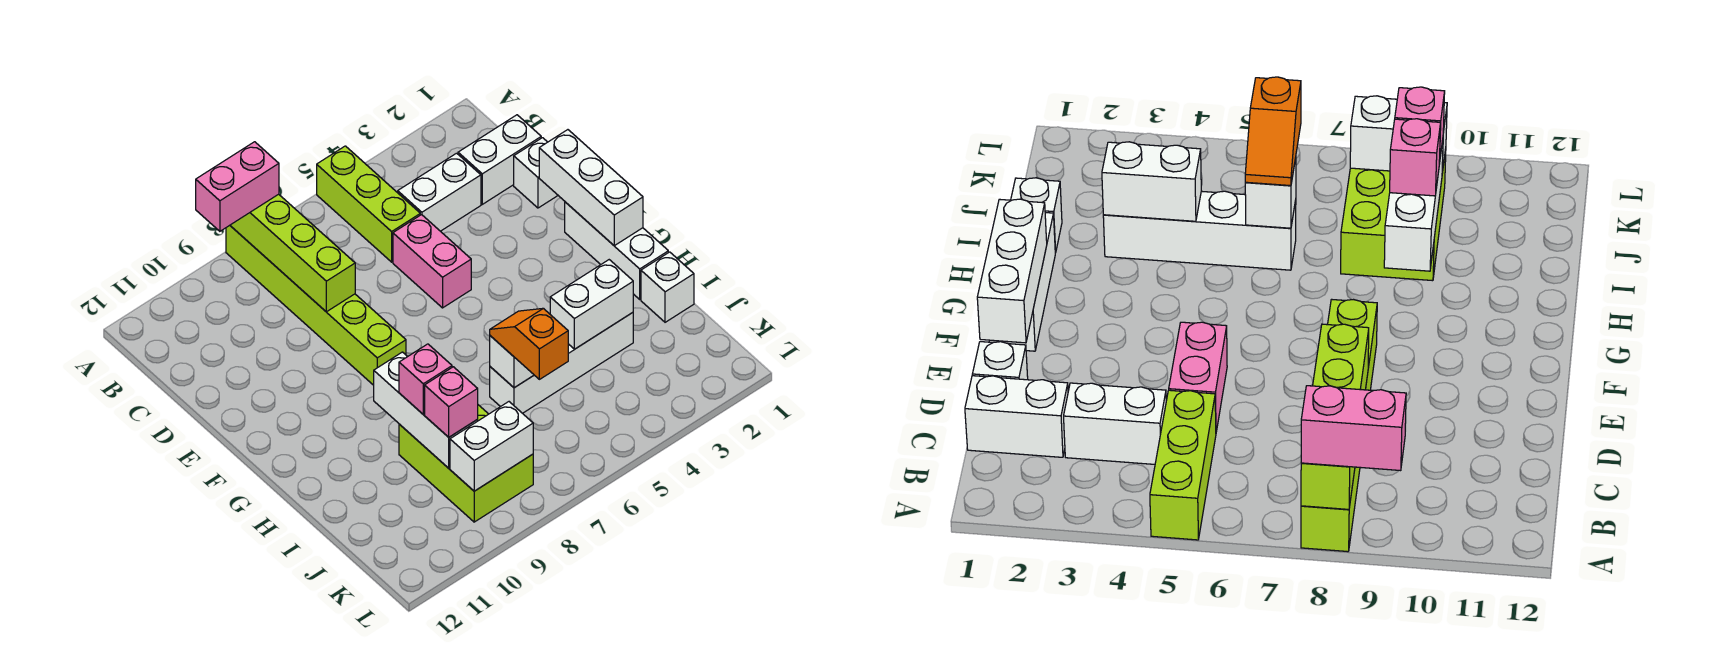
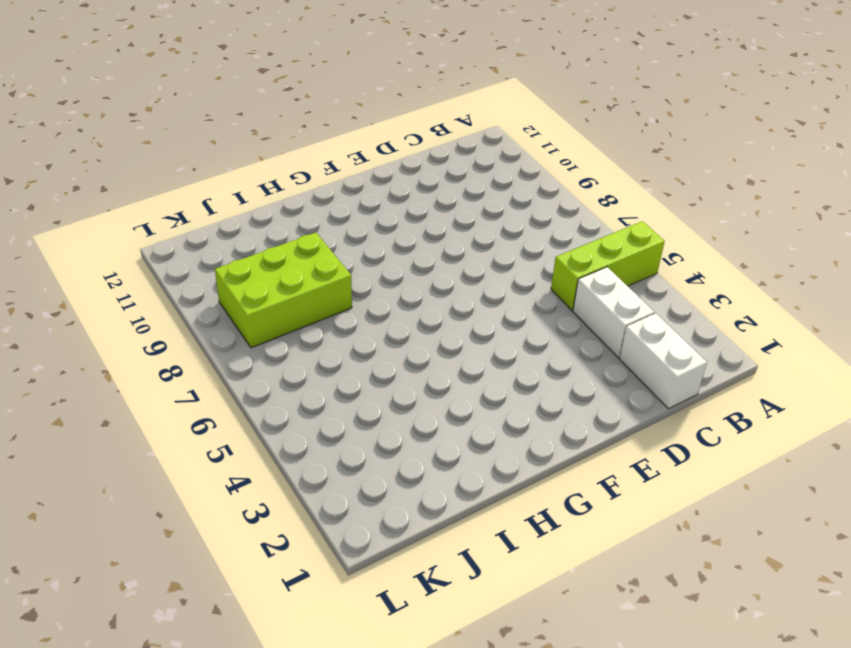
none -> lime 1x6 brick [226,225,406,385]
none -> white 1x1 brick [514,138,558,208]
none -> pink 1x2 brick [393,215,471,308]

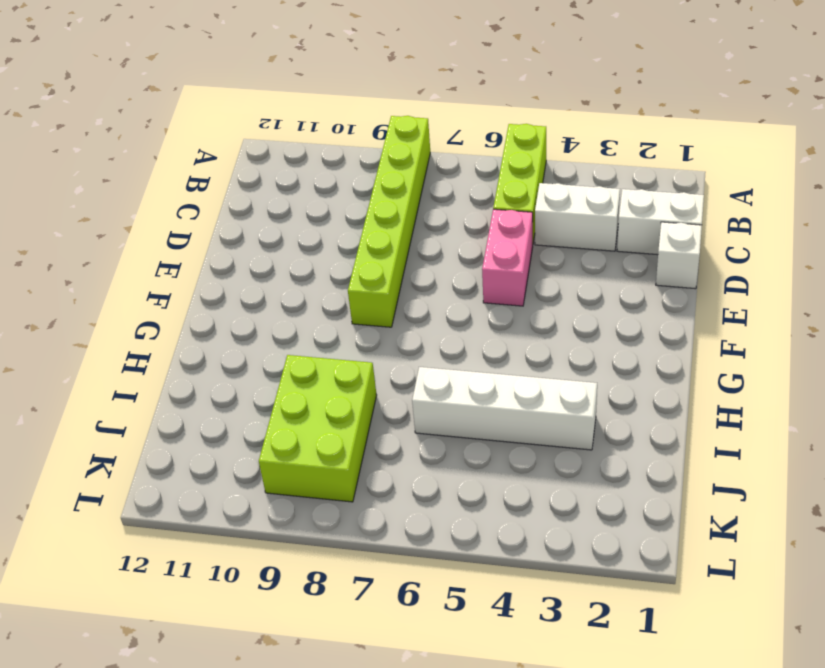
none -> white 1x3 brick [565,202,668,299]
none -> white 1x1 brick [641,252,694,322]
none -> lime 1x4 brick [230,194,355,312]

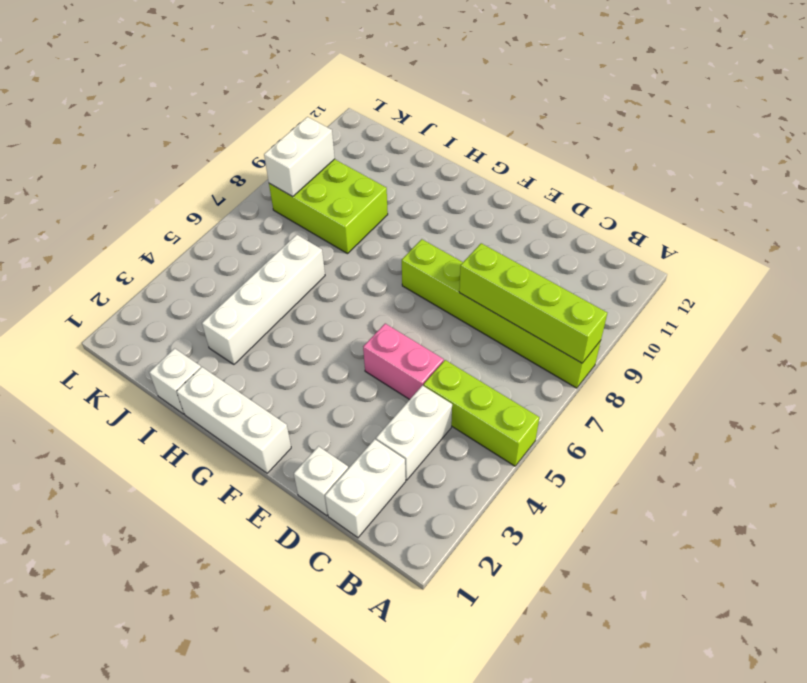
none -> white 1x3 brick [539,130,643,246]
none -> white 1x3 brick [374,352,478,468]
none -> white 1x2 brick [550,260,633,349]

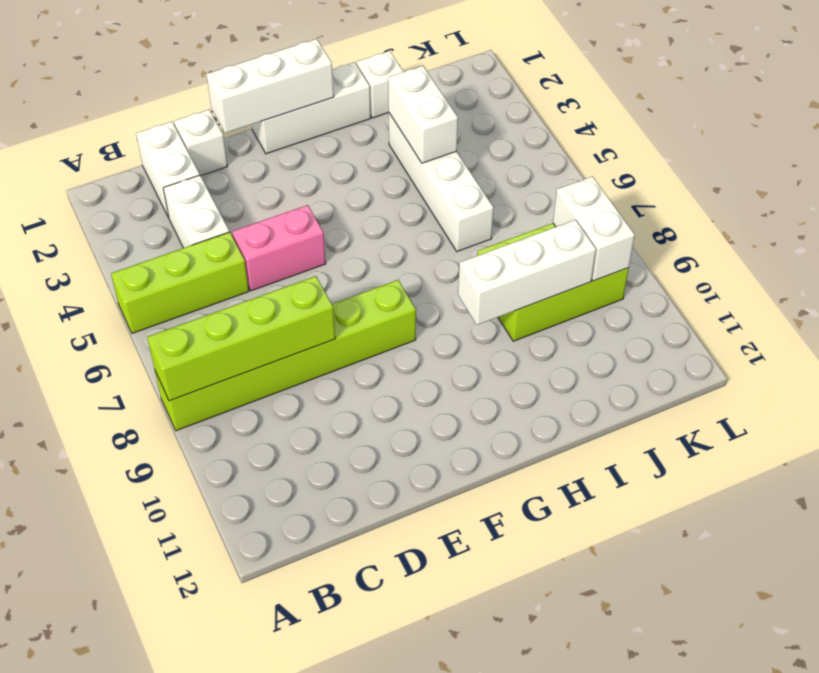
none -> white 1x1 brick [490,336,534,388]
none -> pink 1x2 brick [196,142,279,231]
none -> orange 1x2 slope [490,308,568,379]

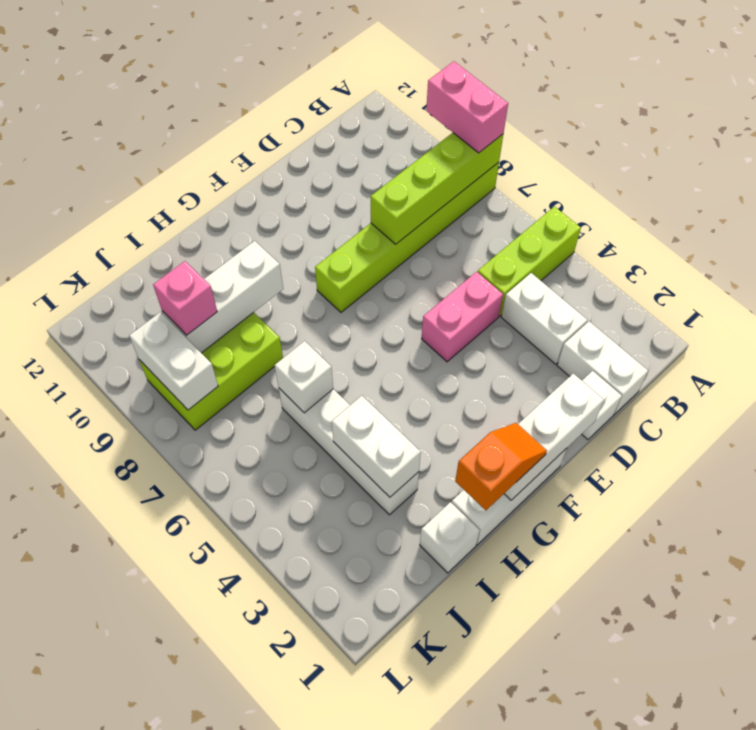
orange 1x2 slope [455,423,547,510] -> orange 1x2 slope moved to [490,308,568,379]
none -> pink 1x1 brick [399,344,452,414]

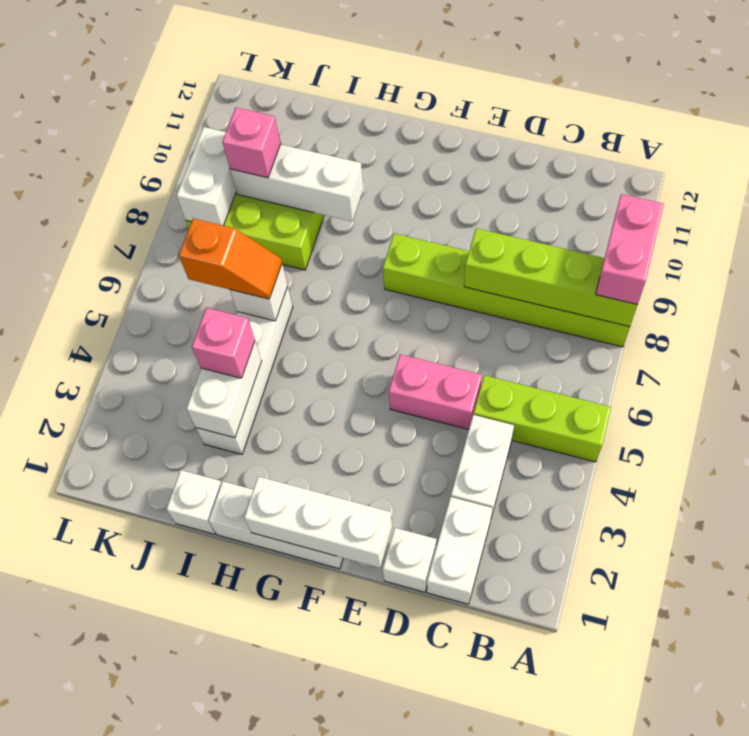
pink 1x1 brick [192,308,255,378] -> pink 1x1 brick moved to [399,344,452,414]

